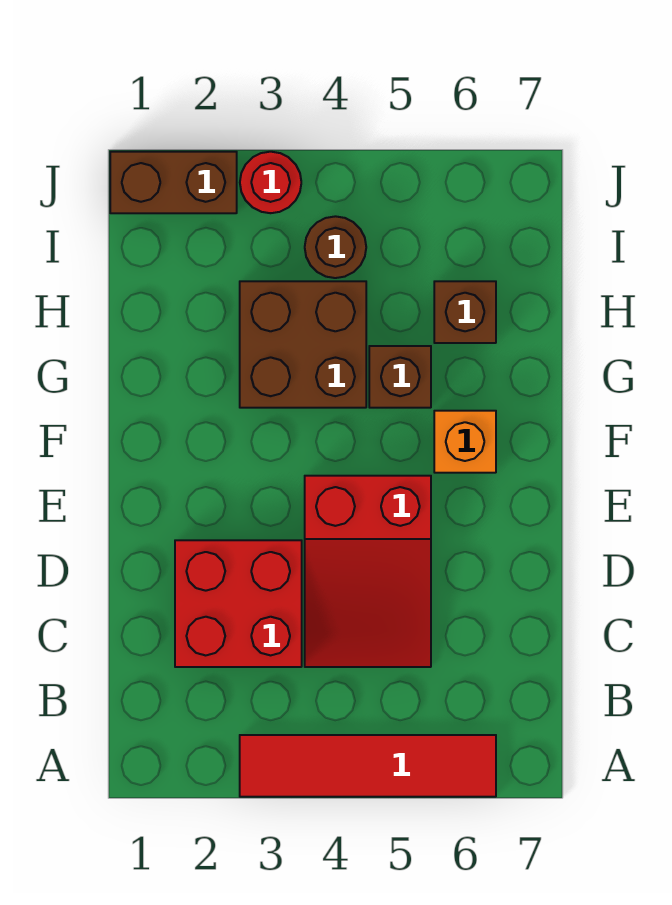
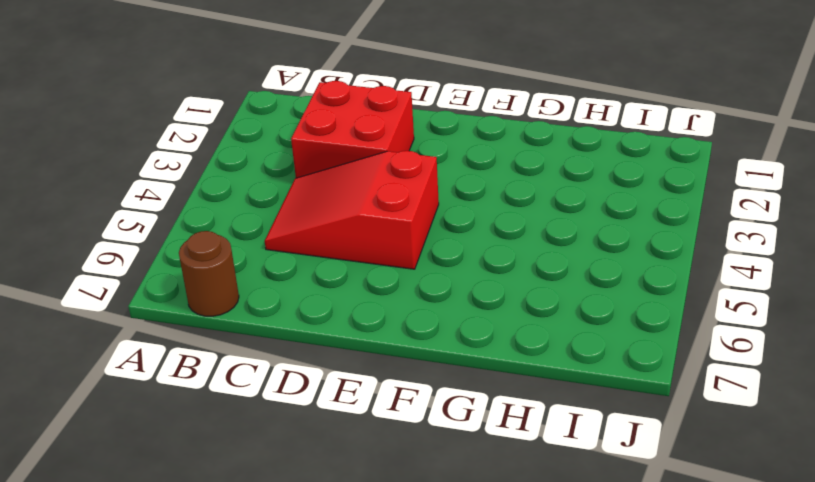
brown 1x1 round brick [179,231,239,316] -> brown 1x1 round brick moved to [305,216,366,278]
none -> red 1x4 tile [240,735,496,797]
none -> orange 1x1 brick [434,411,496,473]

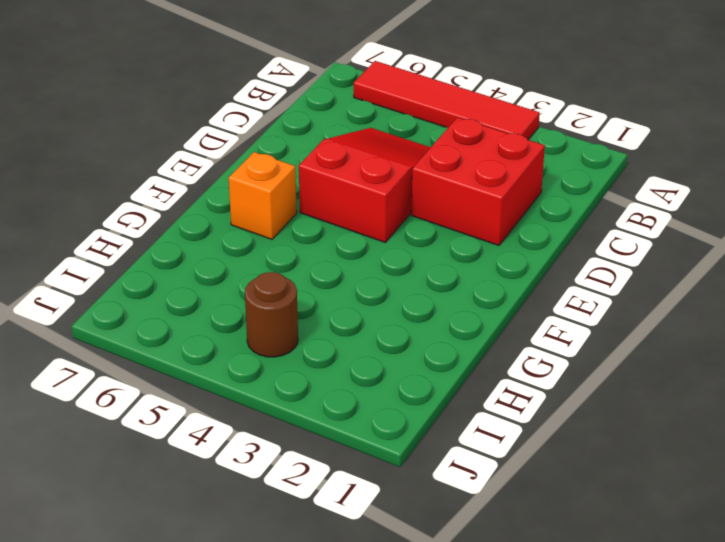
none -> brown 2x2 brick [240,281,366,408]
none -> brown 1x1 brick [369,346,431,408]

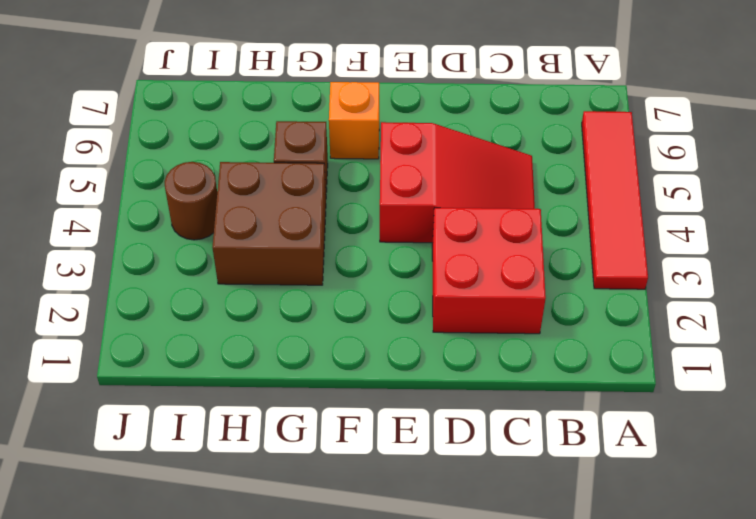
none -> brown 1x1 brick [434,281,496,343]
none -> brown 1x2 brick [110,152,237,213]

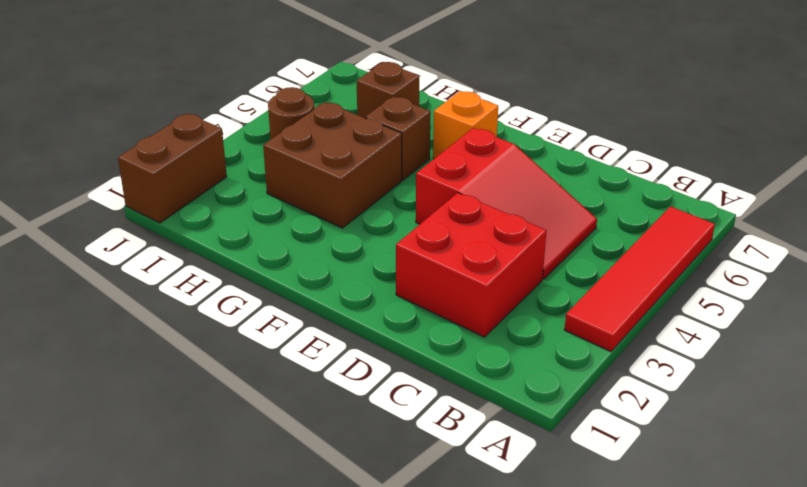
none -> red 1x1 round brick [240,152,301,213]

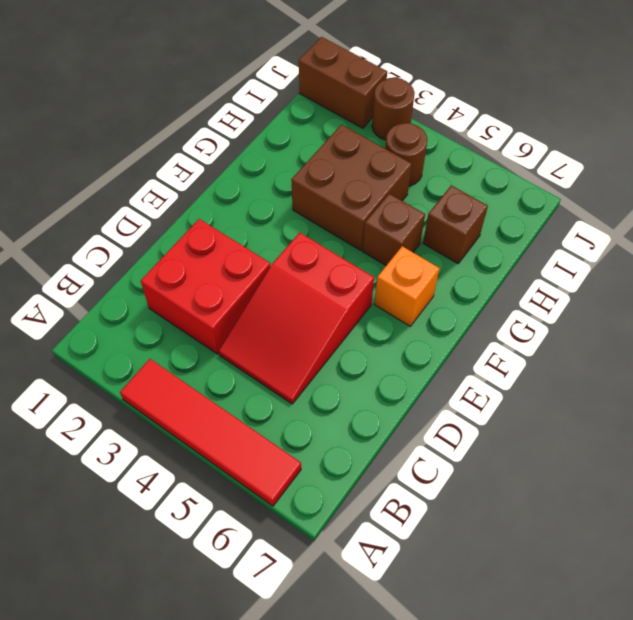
brown 1x1 round brick [372,77,415,140] -> red 1x1 round brick [240,152,301,213]

